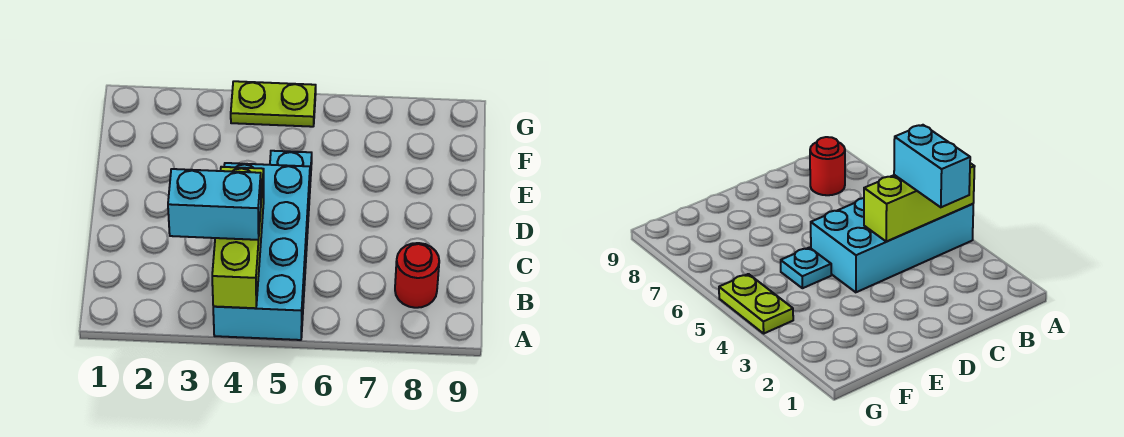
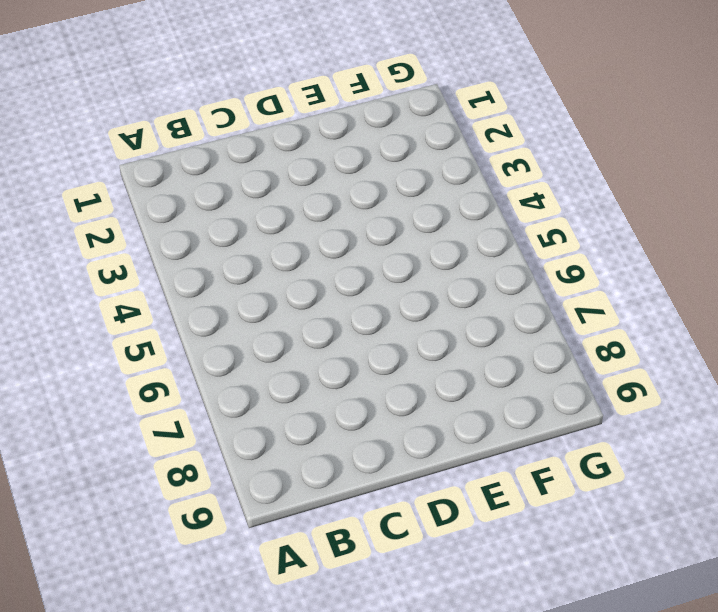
none -> cyan 2x4 brick [213,163,310,340]
none -> red 1x1 round brick [395,243,439,308]

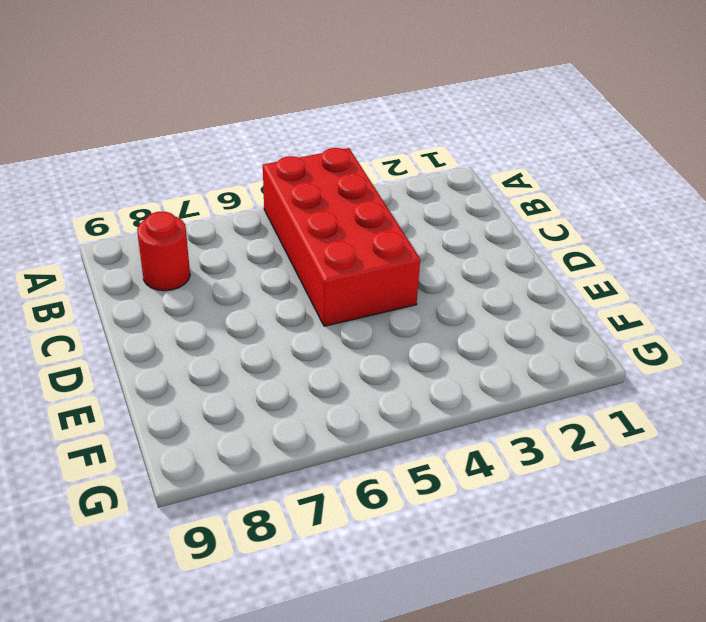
red 2x4 brick [263,148,420,326] -> cyan 2x4 brick [213,163,310,340]
none -> cyan 1x1 plate [270,151,312,182]
none -> lime 1x2 plate [231,81,316,127]

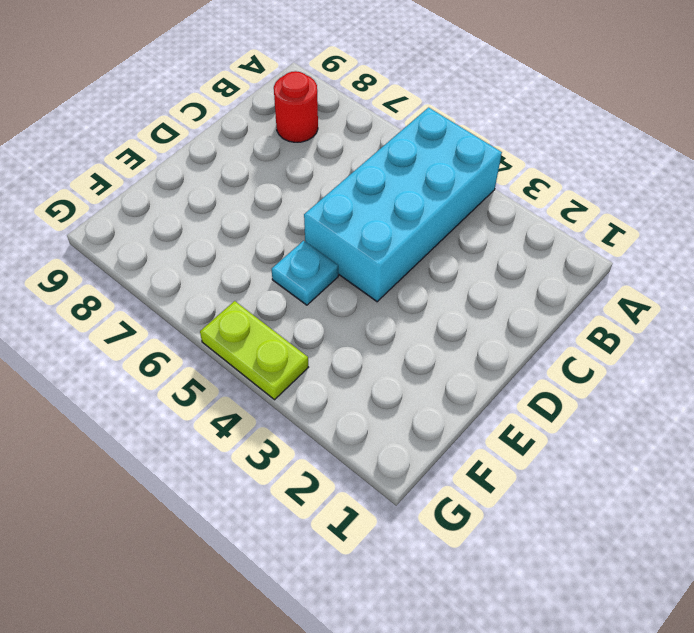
none -> lime 1x3 brick [212,167,264,308]
none -> cyan 1x2 brick [168,169,261,240]

